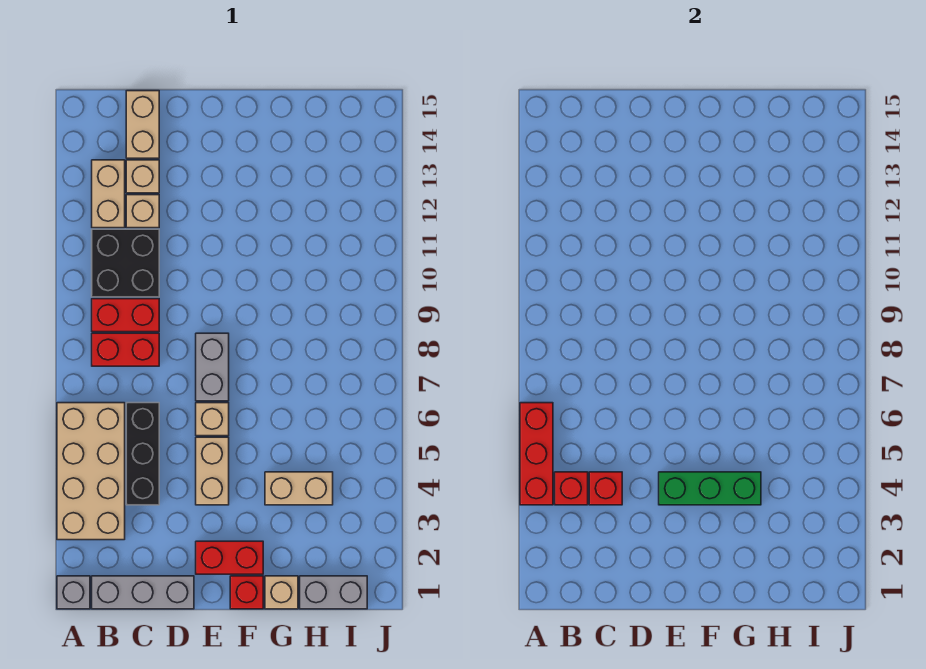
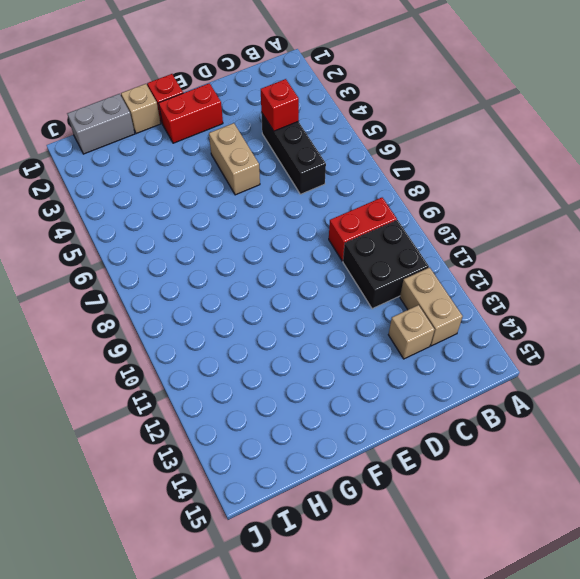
none -> grey 1x1 brick [57,576,90,609]
none -> tan 2x4 brick [57,403,125,540]
none -> grey 1x3 brick [92,576,194,609]

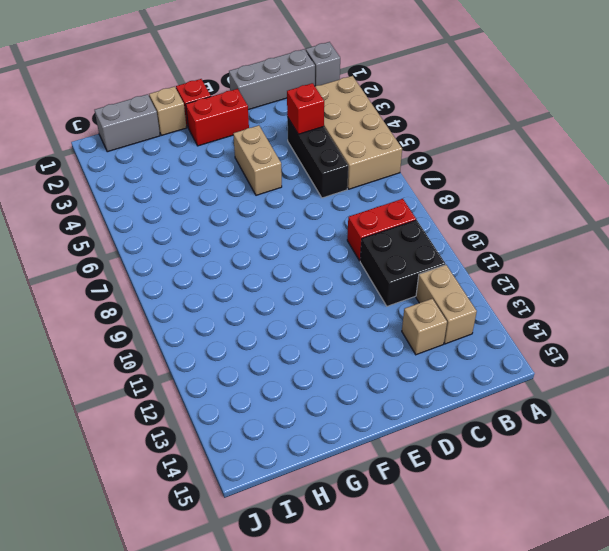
none -> red 1x2 brick [92,333,159,366]
none -> tan 1x1 brick [126,195,159,228]
none -> tan 1x2 brick [126,91,159,158]

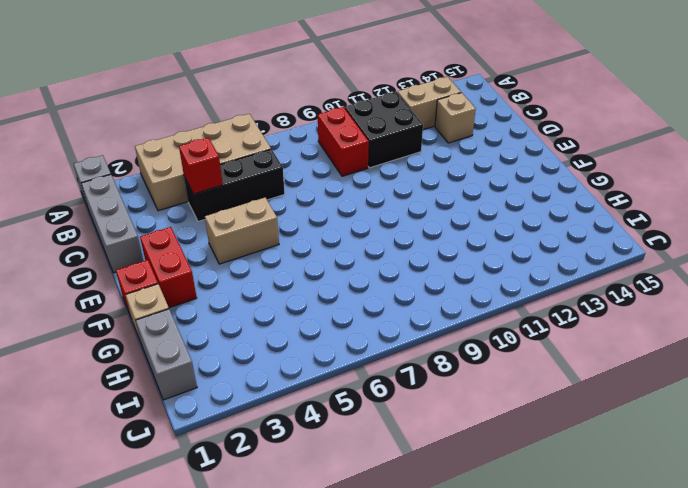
none -> red 1x2 brick [92,333,159,366]
none -> tan 1x1 brick [126,195,159,228]
none -> tan 1x2 brick [126,91,159,158]

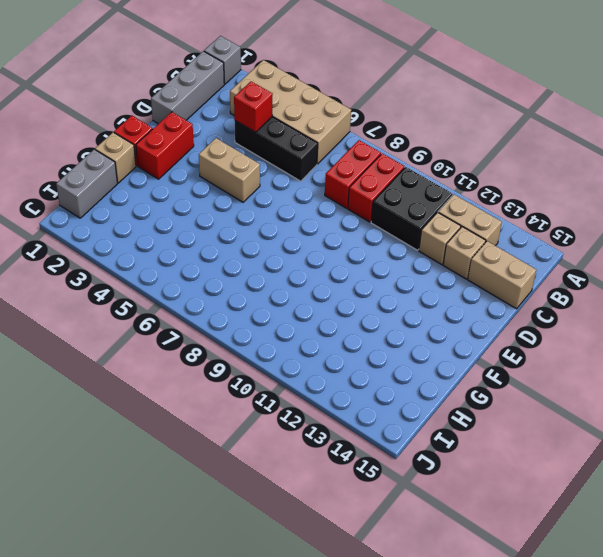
none -> tan 1x1 brick [196,403,229,436]
none -> grey 1x2 brick [196,333,229,401]
none -> tan 1x2 brick [265,472,333,505]

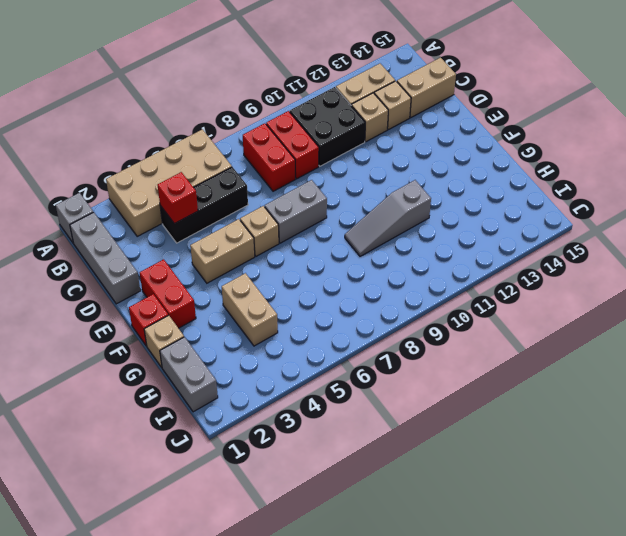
grey 1x3 slope [345,180,431,256] -> none
none -> red 1x3 brick [520,403,553,505]
none -> red 1x1 brick [555,472,588,505]
none -> green 1x3 brick [659,472,761,505]

